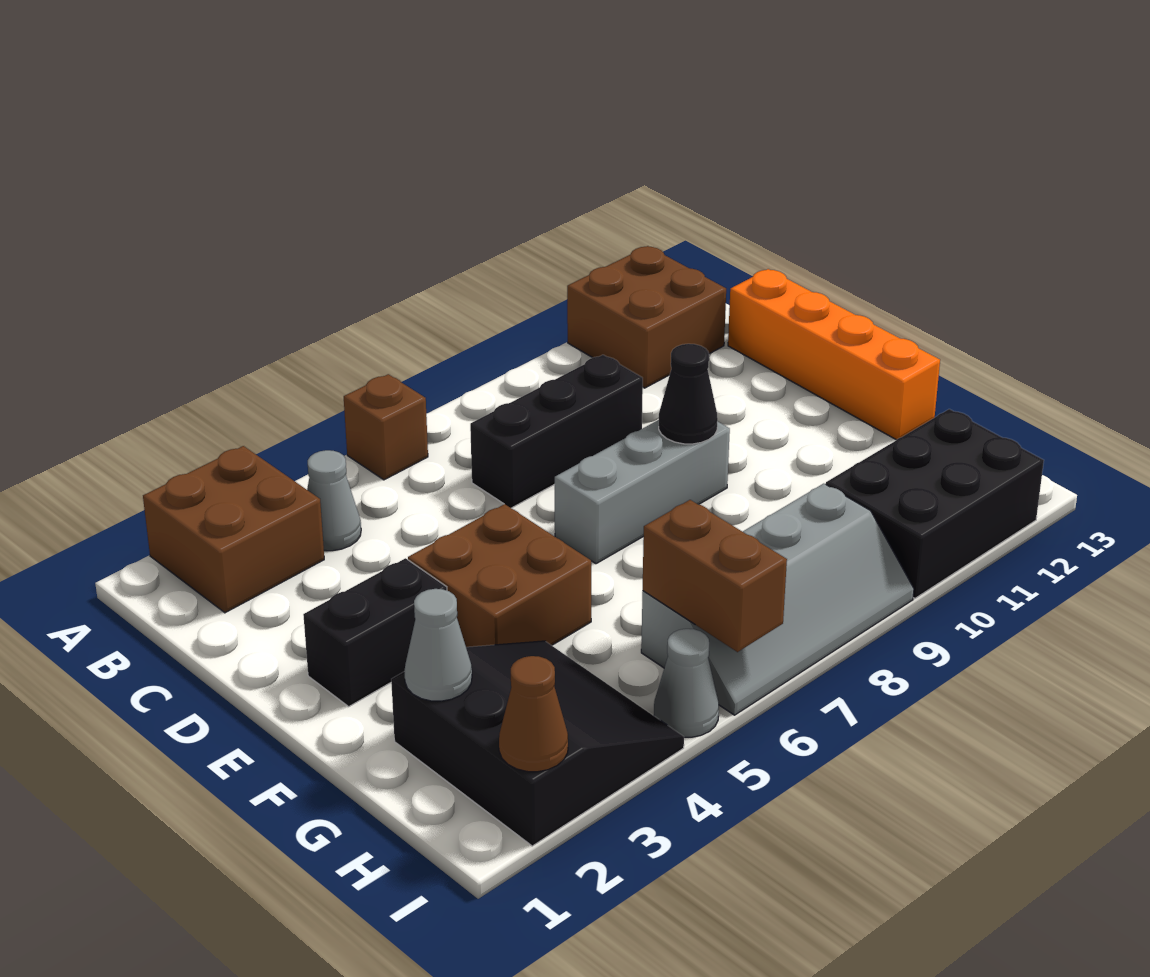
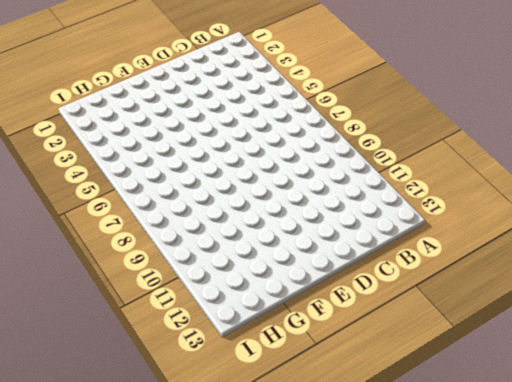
none -> brown 2x2 brick [143,446,324,613]
none -> brown 1x1 brick [344,374,428,480]
none -> brown 2x2 brick [567,246,726,388]

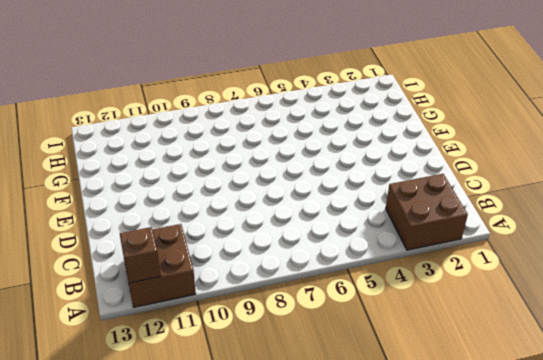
brown 1x1 brick [120,227,161,283] -> brown 1x1 brick moved to [344,374,428,480]
none -> grey 1x1 cone [307,450,361,551]
none -> black 1x3 brick [470,355,643,508]
none -> orange 1x4 brick [728,269,940,440]

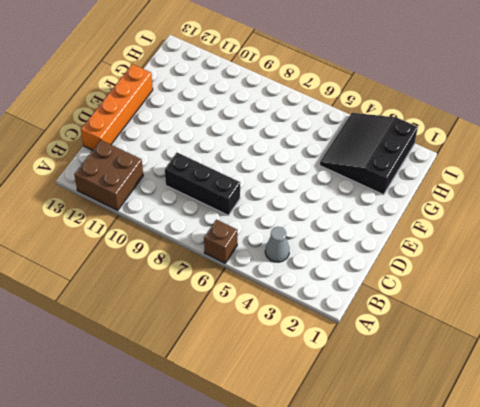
none -> brown 2x2 brick [143,446,324,613]
none -> black 1x2 brick [303,558,447,707]
none -> brown 2x2 brick [408,504,591,647]

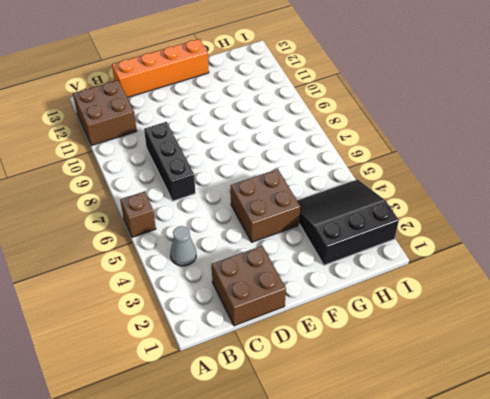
brown 2x2 brick [212,246,286,326] -> brown 2x2 brick moved to [143,446,324,613]
none -> black 1x2 brick [303,558,447,707]
none -> grey 1x3 brick [555,420,730,564]
none -> grey 2x4 slope [641,484,914,715]

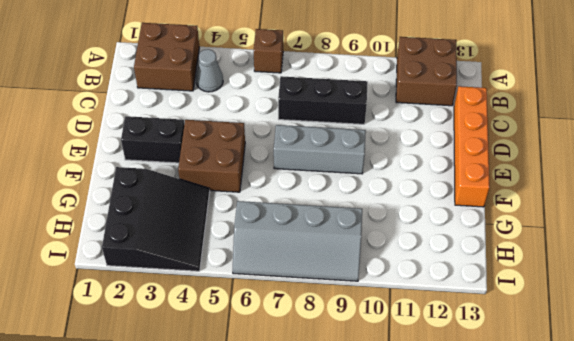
none -> black 2x3 brick [826,409,1044,598]
none -> grey 1x1 cone [654,629,719,737]
none -> black 1x1 cone [659,344,718,444]

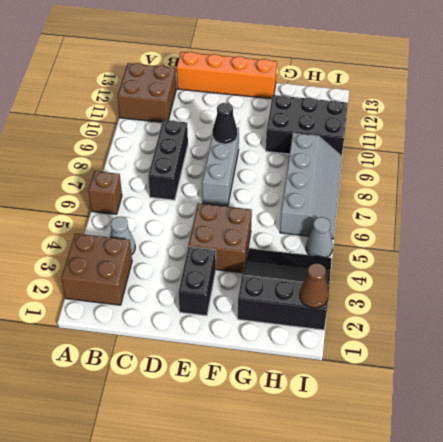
black 2x3 brick [266,95,348,156] -> black 2x3 brick turned to [826,409,1044,598]
none -> grey 1x1 cone [404,589,472,701]
none -> brown 1x2 brick [643,500,787,652]

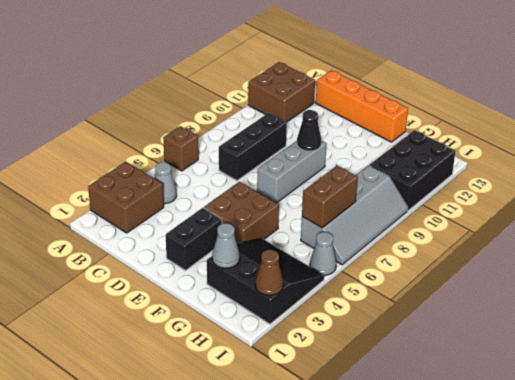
brown 1x2 brick [302,166,358,228] -> brown 1x2 brick turned to [643,500,787,652]

